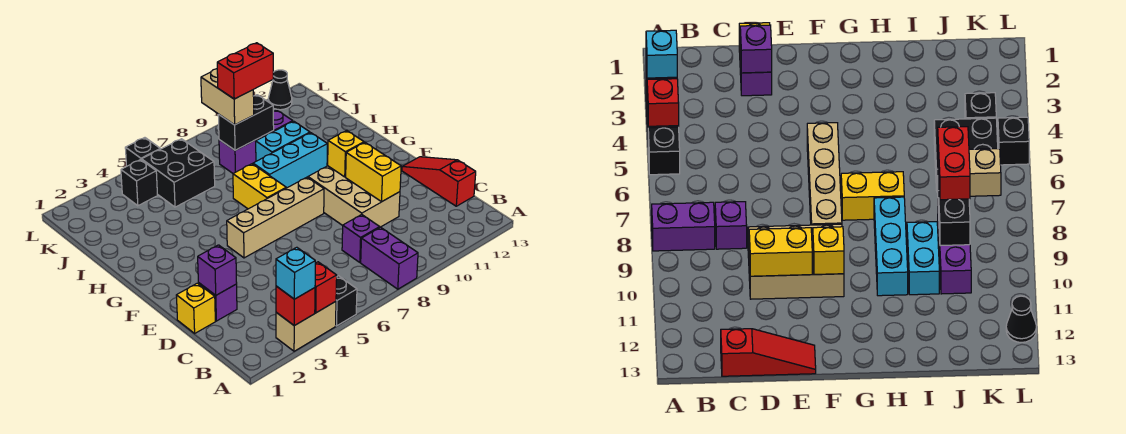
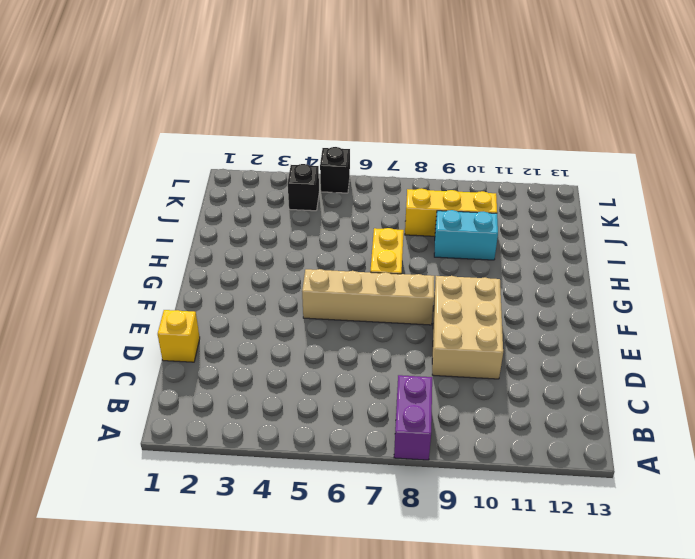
yellow 1x3 brick [405,188,497,236] -> purple 1x3 brick [219,110,293,173]
none -> tan 1x2 brick [276,301,336,351]
none -> black 1x1 brick [336,276,357,326]
none -> purple 1x1 brick [342,215,380,262]

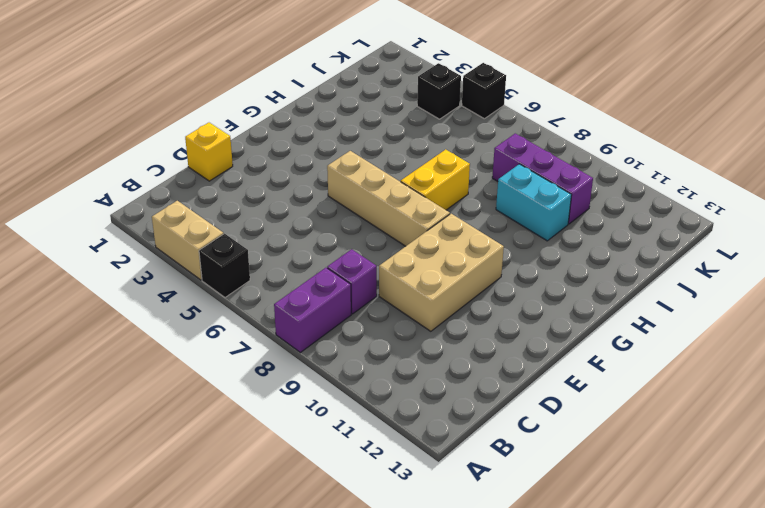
none -> red 1x3 slope [402,157,476,206]
none -> purple 1x1 brick [198,283,237,321]
none -> cyan 1x3 brick [253,133,327,188]

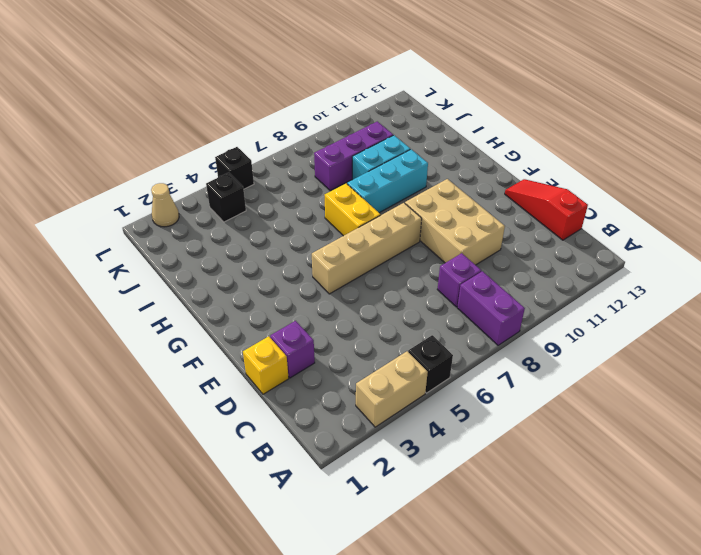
tan 1x1 cone [151,183,179,227] -> none
none -> black 2x2 brick [142,139,215,207]
none -> black 1x1 cone [268,70,292,110]
none -> red 1x1 brick [276,286,315,326]

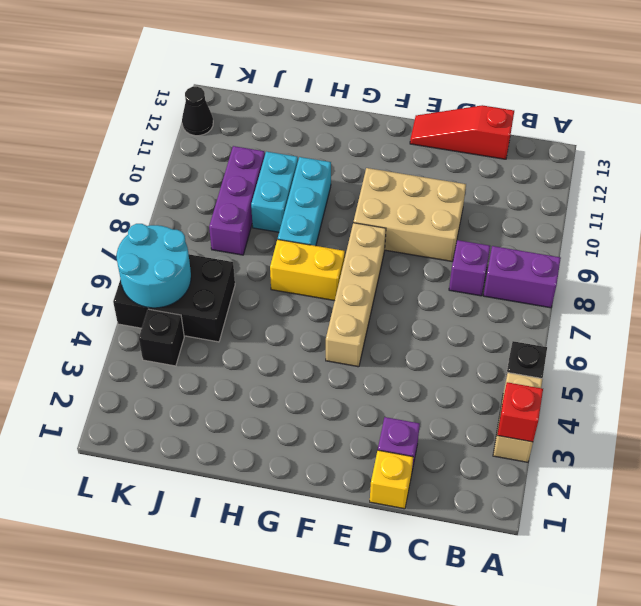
cyan 2x2 round brick [117,224,191,308] -> none
none -> red 1x1 brick [315,262,337,313]
none -> purple 1x1 brick [198,245,237,295]
none -> yellow 1x2 brick [346,142,401,202]

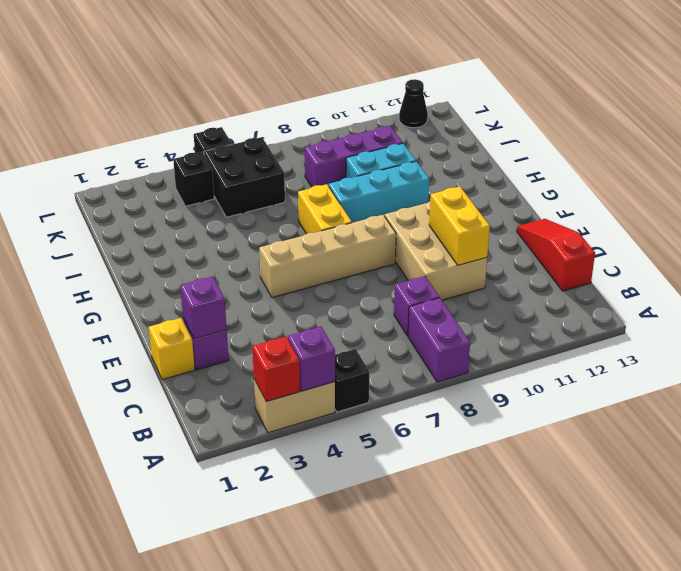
purple 1x1 brick [288,327,335,391] -> red 1x1 brick [315,262,337,313]
none -> yellow 1x1 brick [327,131,364,177]
none -> black 1x2 brick [218,95,274,150]
none -> cyan 1x1 brick [276,247,315,299]

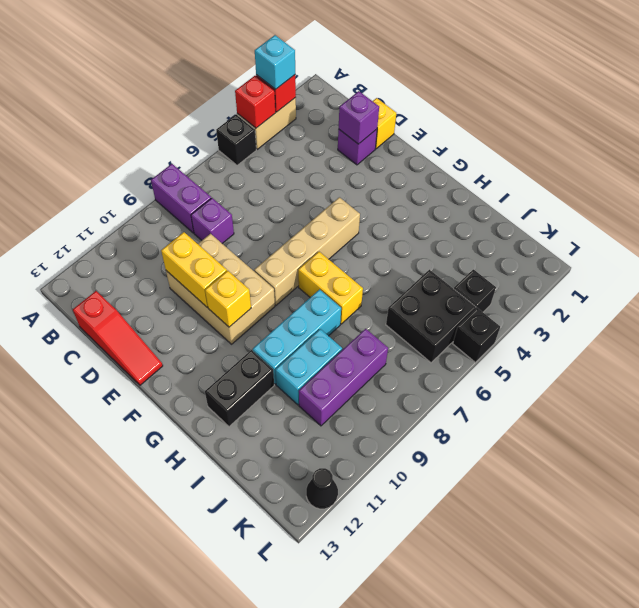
black 1x2 brick [205,350,274,427] -> black 1x2 brick moved to [218,95,274,150]
none -> tan 1x2 brick [201,69,254,125]
none -> red 1x2 brick [217,43,273,99]

